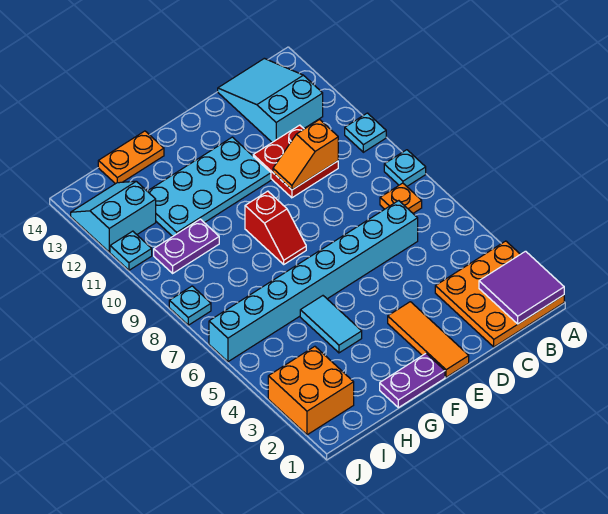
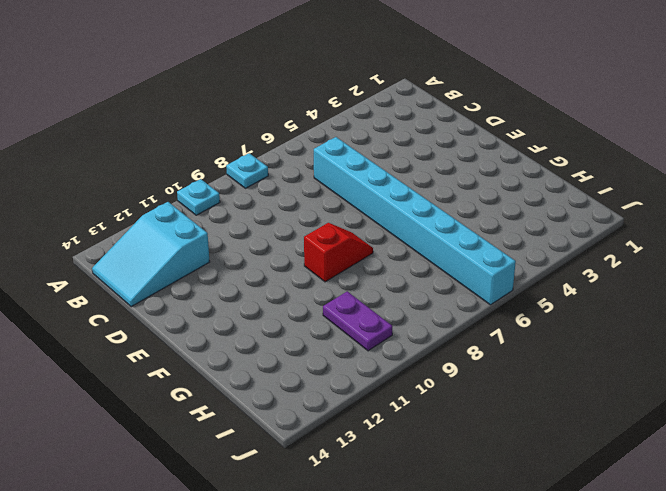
none -> orange 3x3 plate [435,241,564,347]
none -> orange 1x1 plate [380,183,422,213]
none -> red 2x2 plate [253,125,338,198]

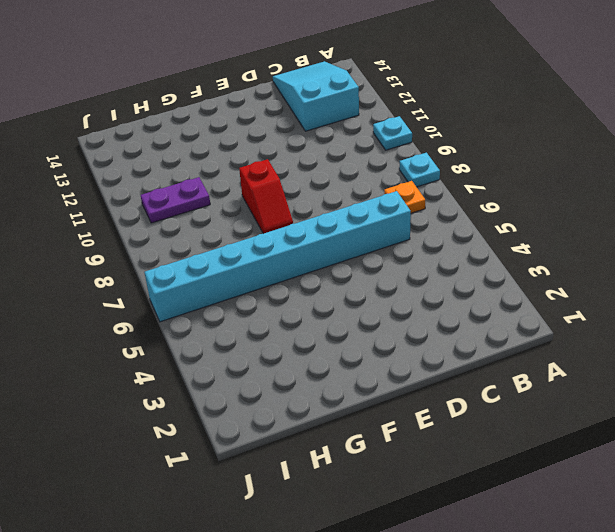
none -> orange 3x3 plate [435,241,564,347]
none -> red 2x2 plate [253,125,338,198]
none -> orange 1x3 tile [388,302,469,377]

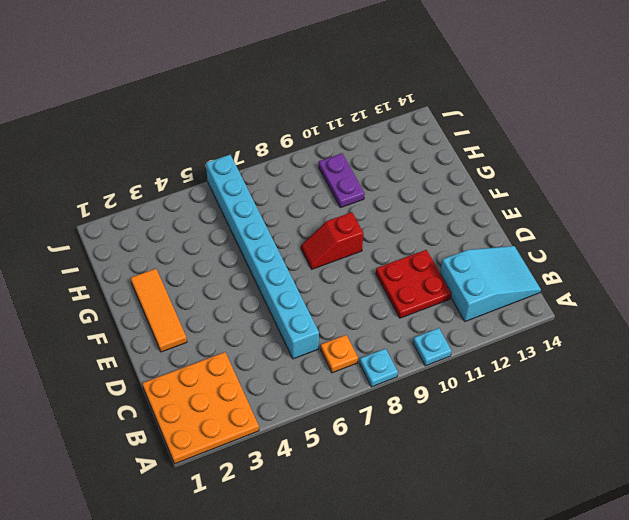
orange 1x3 tile [131,269,187,352] -> orange 1x3 tile turned to [388,302,469,377]
none -> cyan 2x4 plate [148,137,271,236]
none -> purple 1x2 plate [380,354,445,408]
none -> cyan 1x2 tile [300,296,362,353]

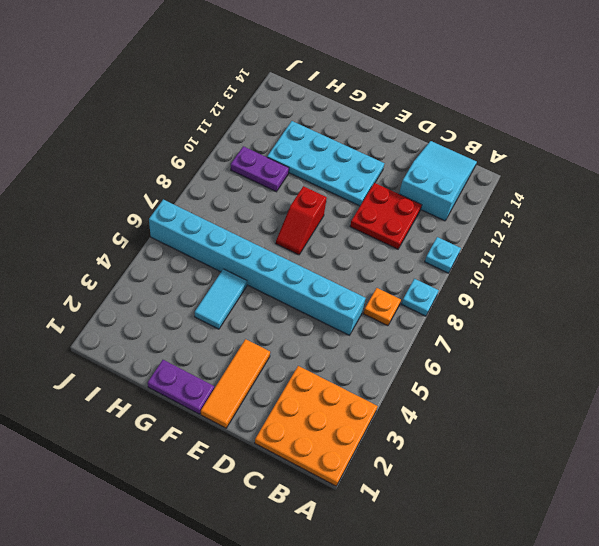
none -> orange 1x2 plate [98,131,164,184]
none -> orange 2x2 brick [268,346,354,435]
none -> cyan 2x2 slope [71,181,156,252]

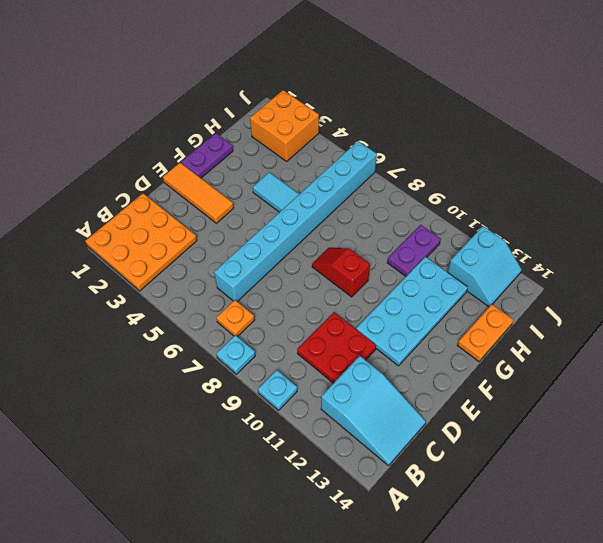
none -> cyan 1x1 plate [169,286,211,325]
none -> cyan 1x1 plate [110,231,152,270]
none -> purple 2x2 tile [479,251,564,324]

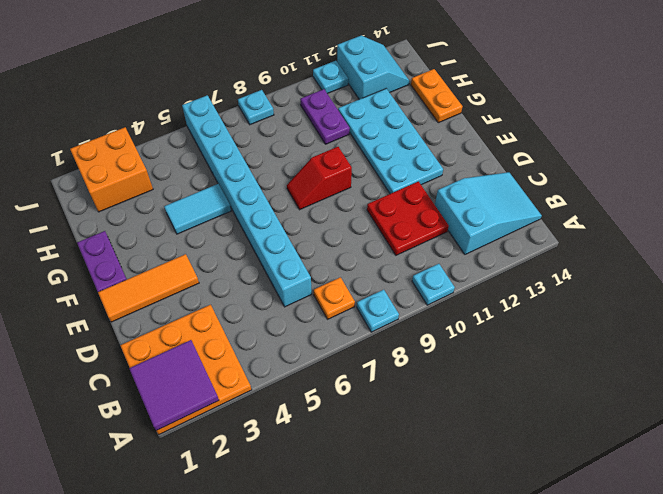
none -> orange 1x2 slope [273,120,338,190]

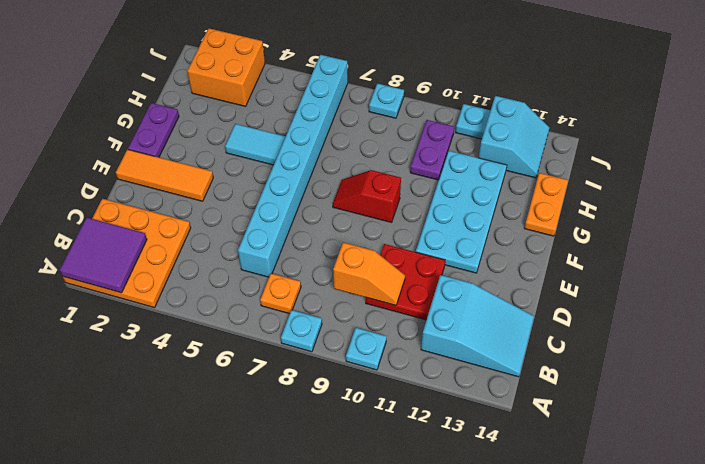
orange 1x2 slope [333,243,405,305] -> orange 1x2 slope turned to [273,120,338,190]

